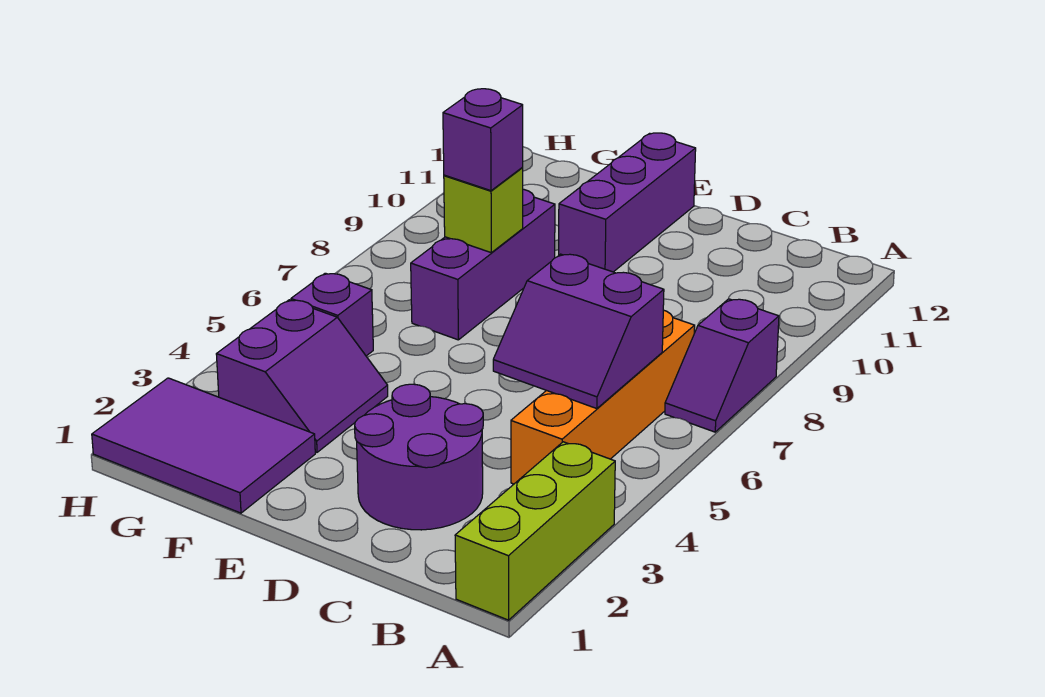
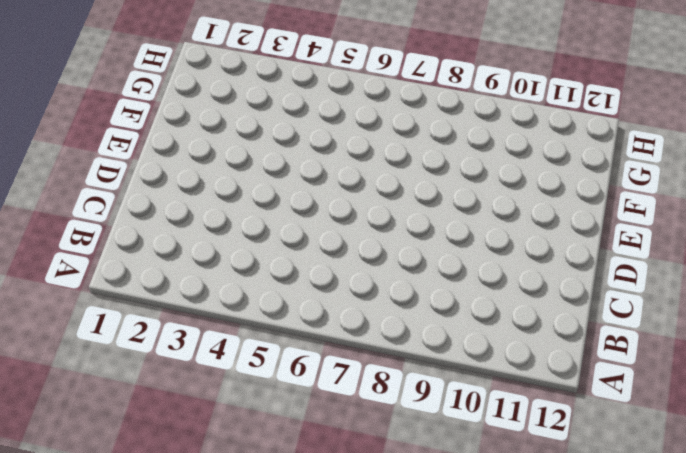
none -> lime 1x3 brick [455,442,615,620]
none -> purple 1x2 slope [665,299,779,432]
none -> orange 1x4 brick [511,310,695,484]

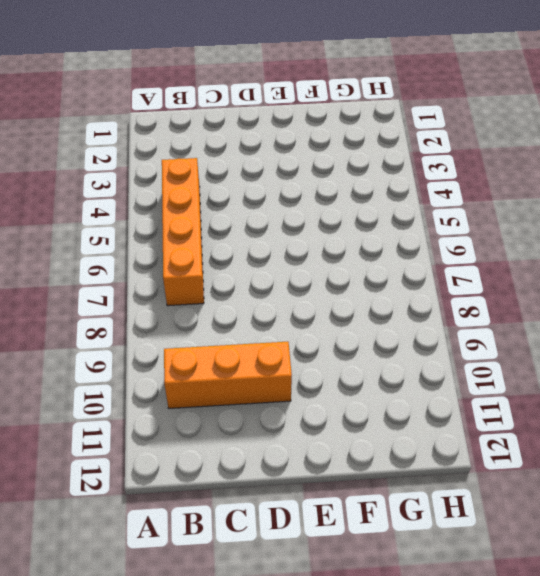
orange 1x3 brick [164,342,292,408] -> none
none -> lime 1x3 brick [455,442,615,620]
none -> purple 1x2 slope [665,299,779,432]
none -> purple 2x2 round brick [355,384,483,530]

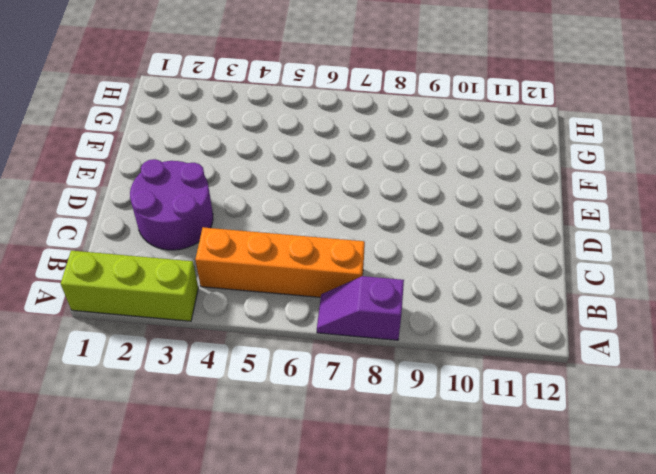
none -> purple 1x3 brick [559,133,696,272]
none -> purple 2x3 tile [92,378,315,513]
none -> purple 2x2 slope [216,300,388,452]

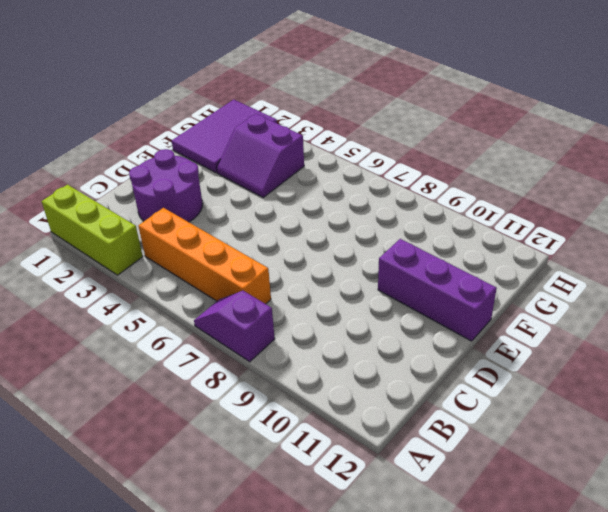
none -> purple 1x3 brick [411,189,555,340]
none -> purple 1x1 brick [291,273,373,356]
none -> purple 2x2 slope [493,254,664,409]

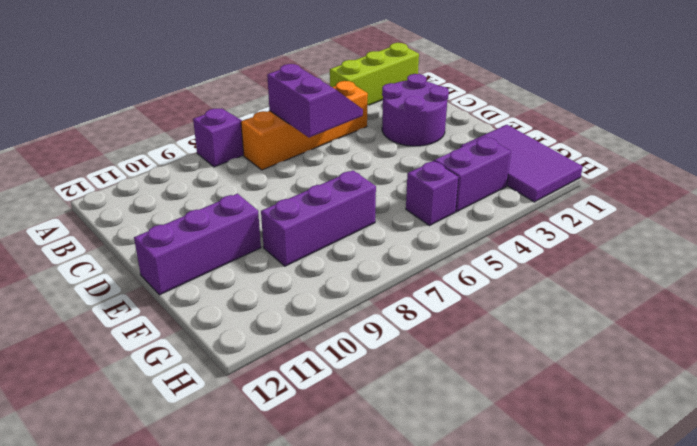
none -> lime 1x1 brick [444,167,523,253]
none -> purple 1x1 brick [443,89,523,191]

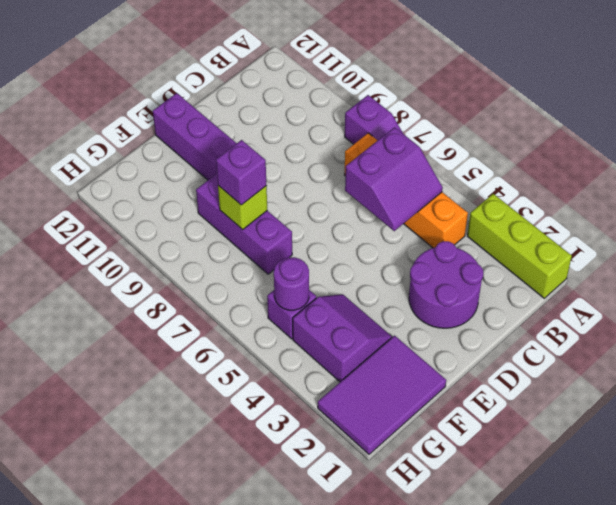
purple 1x1 round brick [274,257,309,310] -> none

